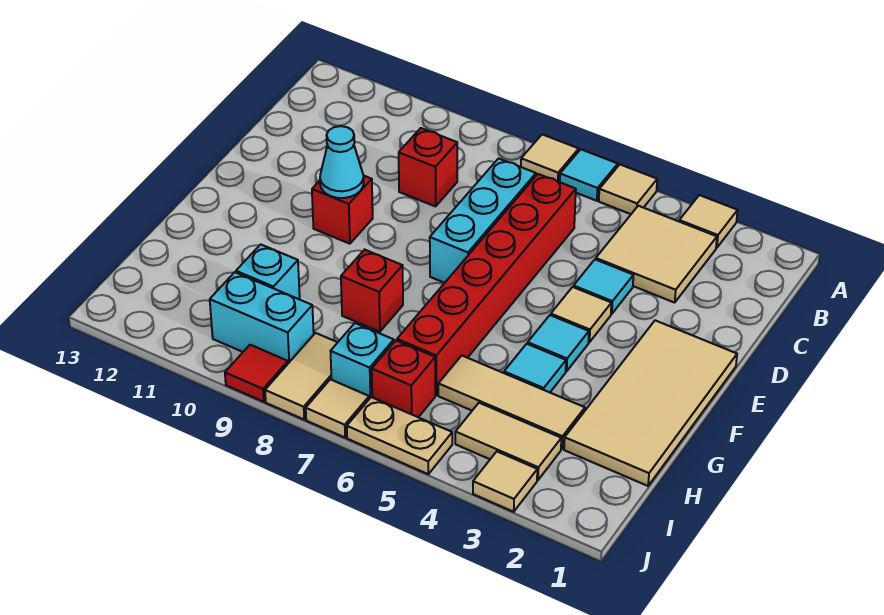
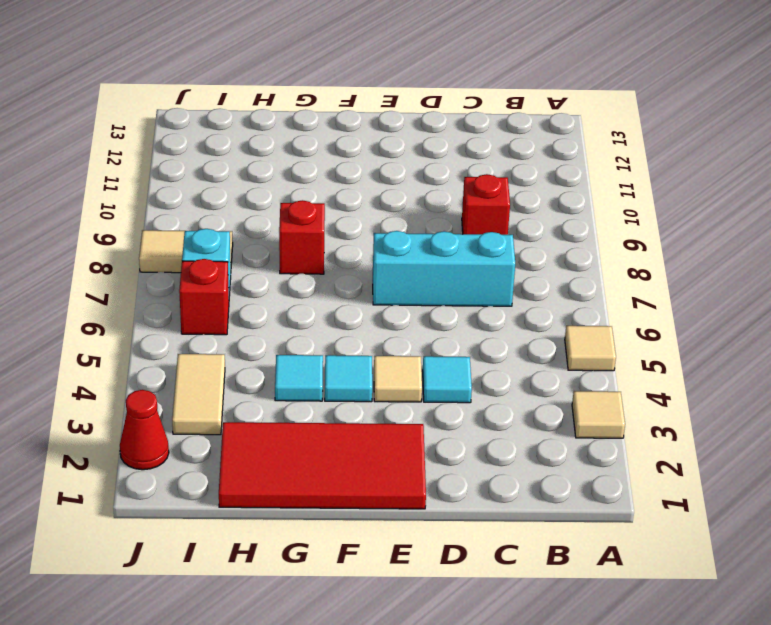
red 2x4 tile [219,422,426,509] -> tan 2x4 tile [564,320,737,486]
red 1x1 cone [120,390,169,470] -> none
none -> cyan 1x1 tile [560,149,618,201]
none -> tan 1x1 tile [521,134,579,182]
none -> tan 2x2 tile [596,206,717,303]

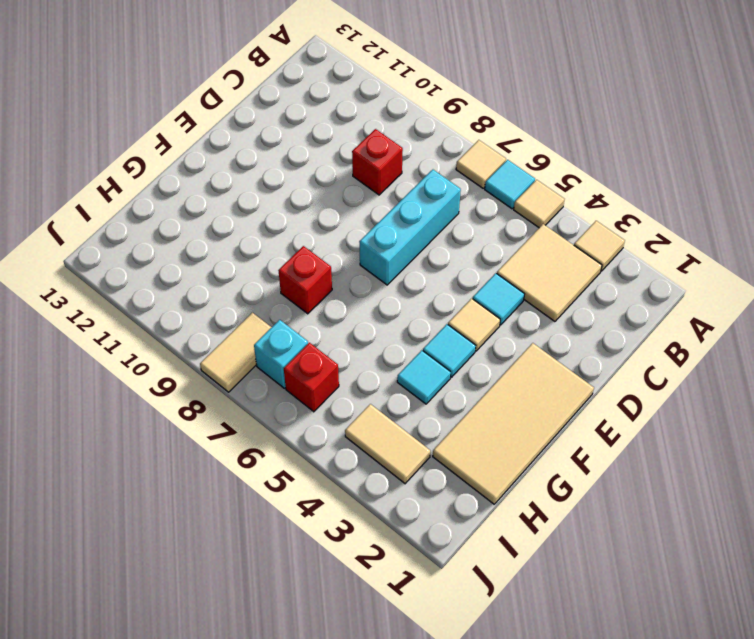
none -> red 1x6 brick [397,174,576,395]
none -> red 1x1 brick [312,175,373,244]
none -> tan 1x3 tile [438,356,585,449]

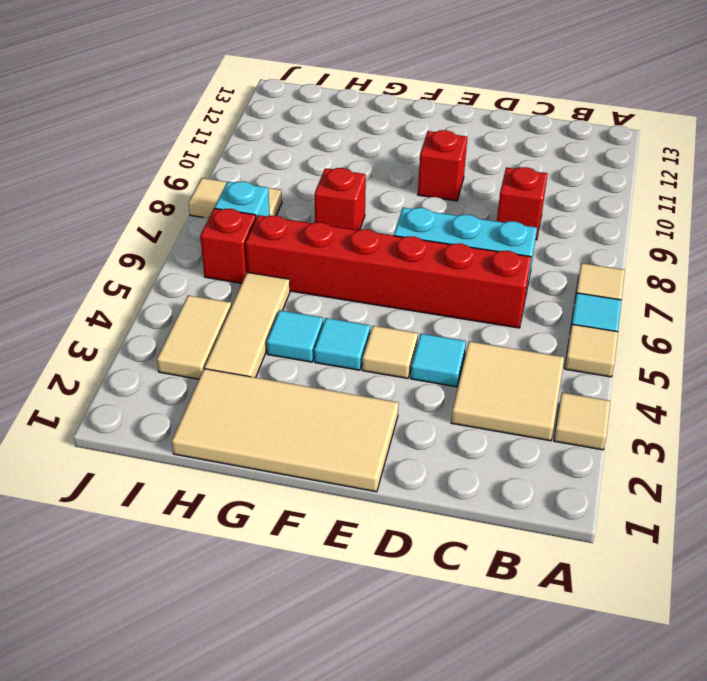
none -> cyan 1x1 brick [236,244,300,299]
none -> cyan 1x2 brick [210,272,314,363]
none -> tan 1x1 tile [473,452,537,512]

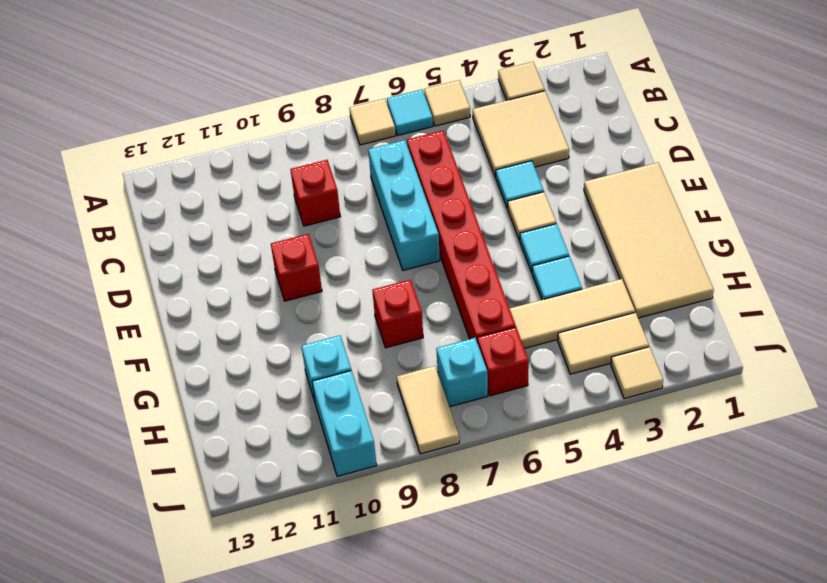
cyan 1x2 brick [312,371,377,476] -> cyan 1x2 brick turned to [210,272,314,363]
none -> tan 1x2 plate [347,397,452,474]
none -> tan 1x1 tile [306,379,369,437]
none -> red 1x1 tile [225,345,288,402]

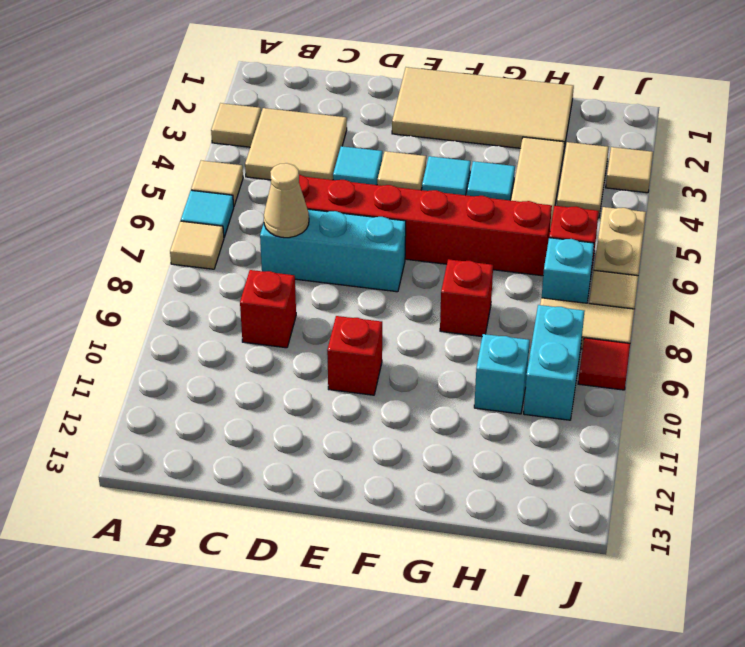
tan 1x1 cone [264,163,309,238] -> none
none -> cyan 1x1 cone [320,126,364,198]

